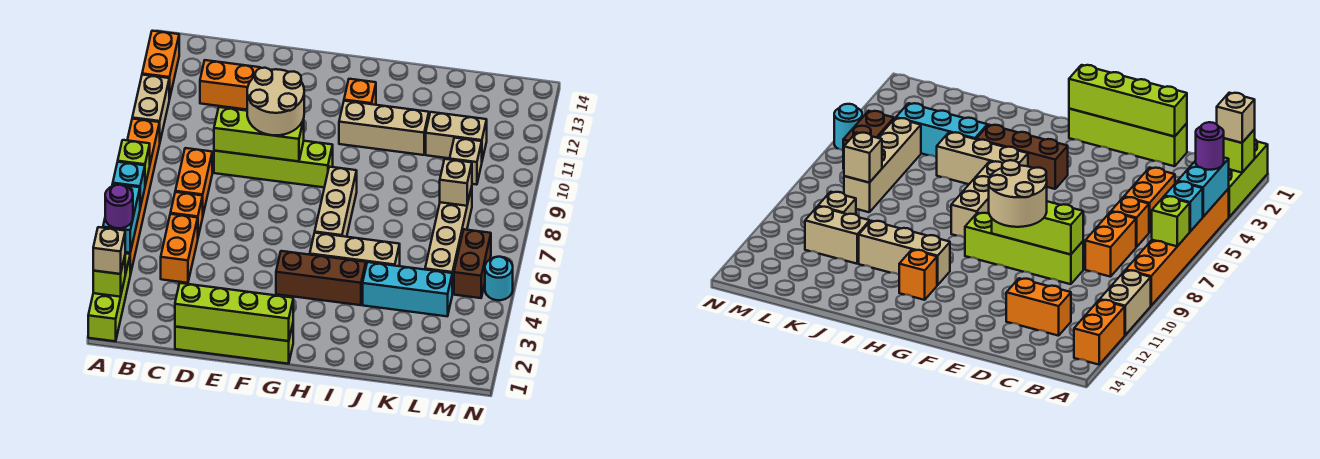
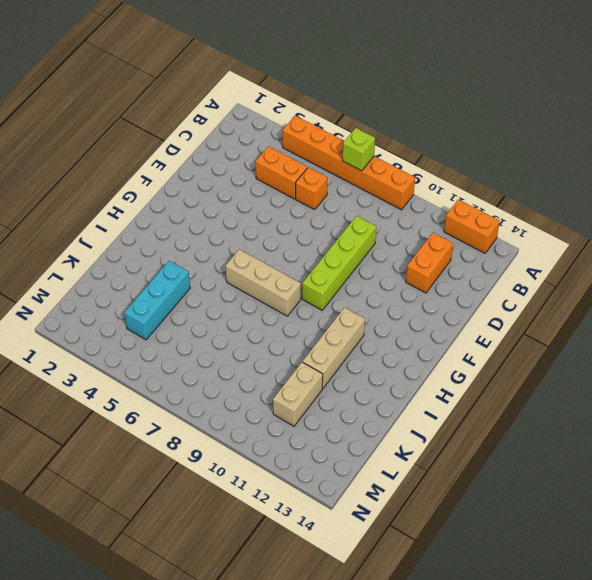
none -> lime 1x3 brick [88,253,130,341]
none -> tan 1x2 brick [132,75,169,141]
none -> orange 1x2 brick [175,148,212,214]
none -> lime 1x4 brick [175,325,293,364]

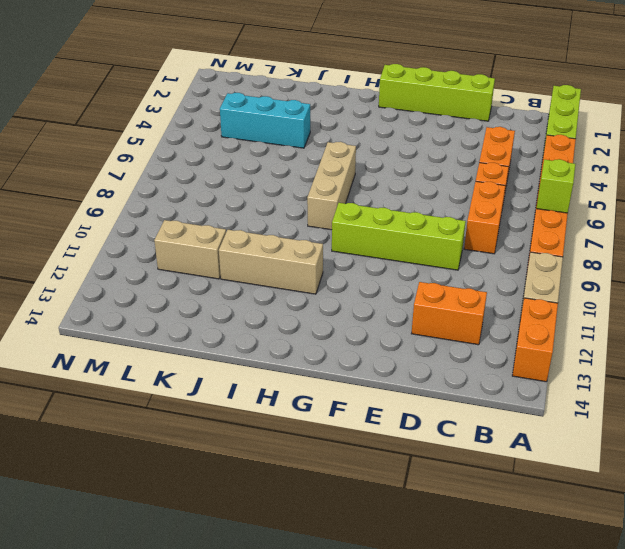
none -> brown 1x3 brick [276,251,366,305]
none -> tan 1x3 brick [310,233,400,266]
none -> orange 1x1 brick [344,79,376,105]
none -> tan 1x4 brick [425,187,472,294]

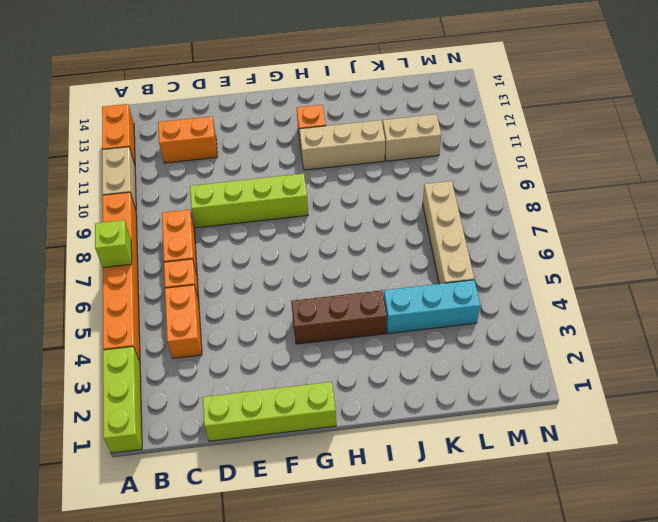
none -> tan 1x3 brick [310,233,400,266]
none -> tan 1x3 brick [315,167,357,237]
none -> tan 1x1 brick [450,138,482,185]
none -> brown 1x2 brick [454,229,491,298]

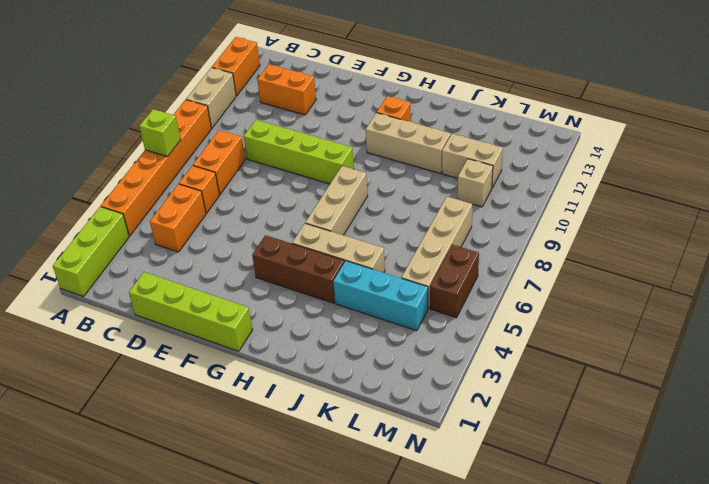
none -> cyan 1x1 round brick [485,257,513,300]
none -> lime 1x1 brick [93,257,125,297]
none -> cyan 1x2 brick [103,184,140,253]
none -> cyan 1x1 brick [113,162,145,207]

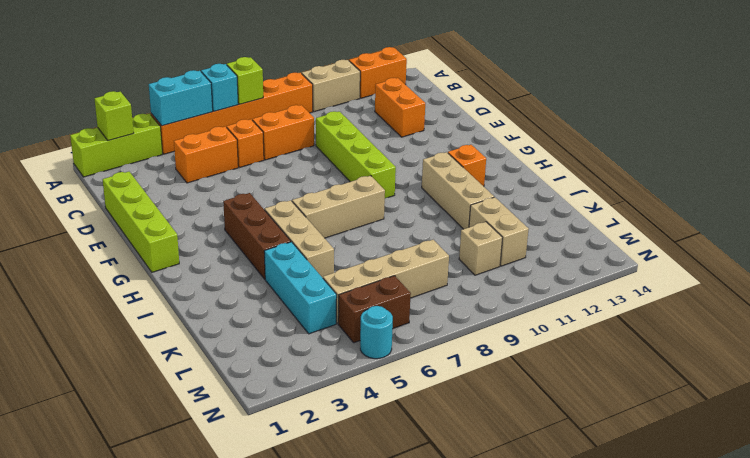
none -> lime 1x4 brick [175,283,293,341]
none -> lime 1x3 brick [214,107,304,161]
none -> tan 1x1 brick [440,159,472,206]
none -> tan 1x1 brick [93,227,125,274]

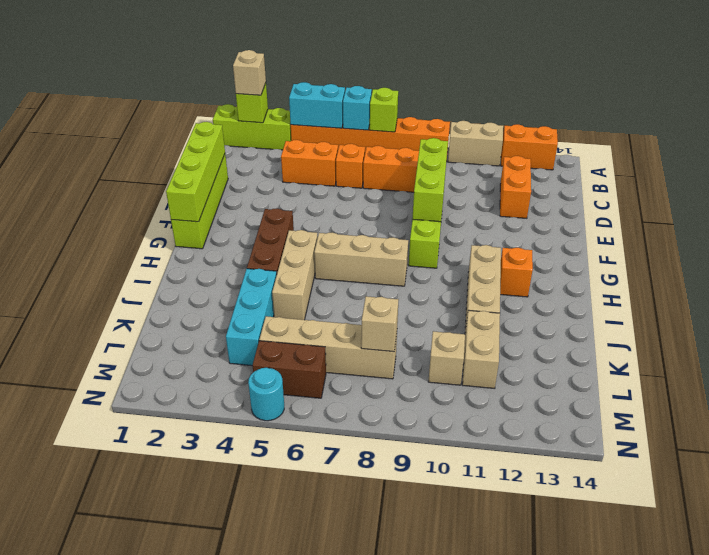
none -> purple 1x1 round brick [105,185,133,228]
none -> tan 2x2 round brick [247,68,304,135]

